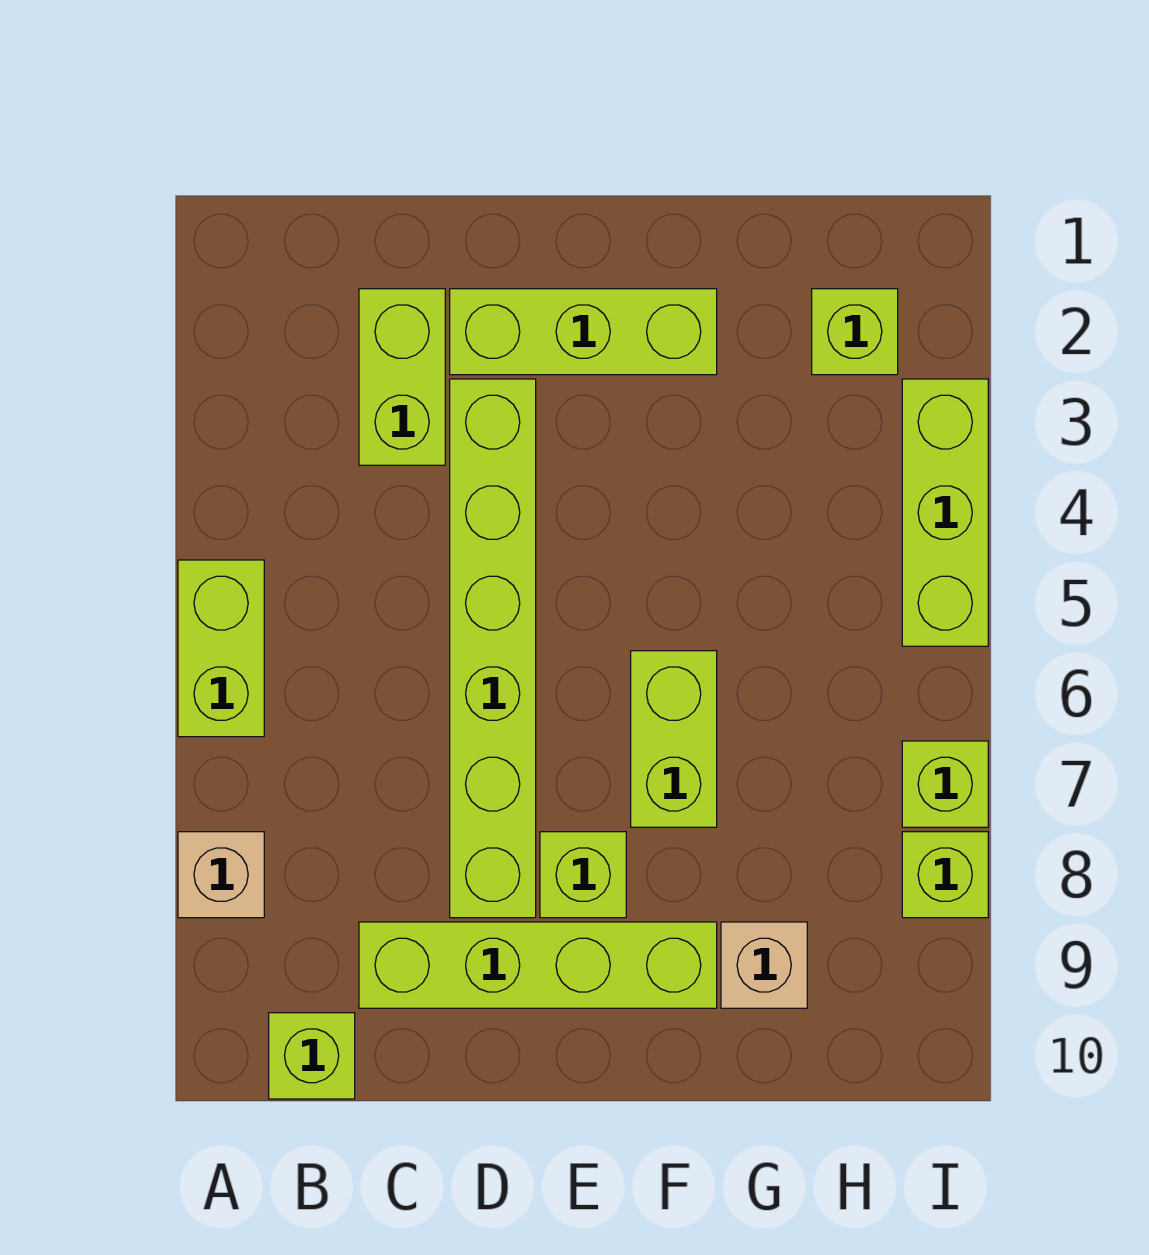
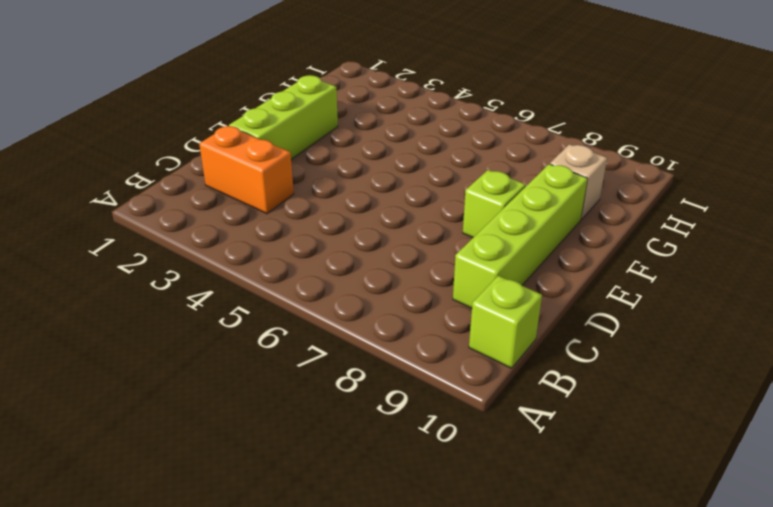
orange 1x2 brick [199,126,294,214] -> lime 1x2 brick [359,289,445,465]
none -> lime 1x2 brick [178,560,264,737]
none -> tan 1x1 brick [178,832,264,918]
none -> lime 1x6 brick [450,379,536,918]

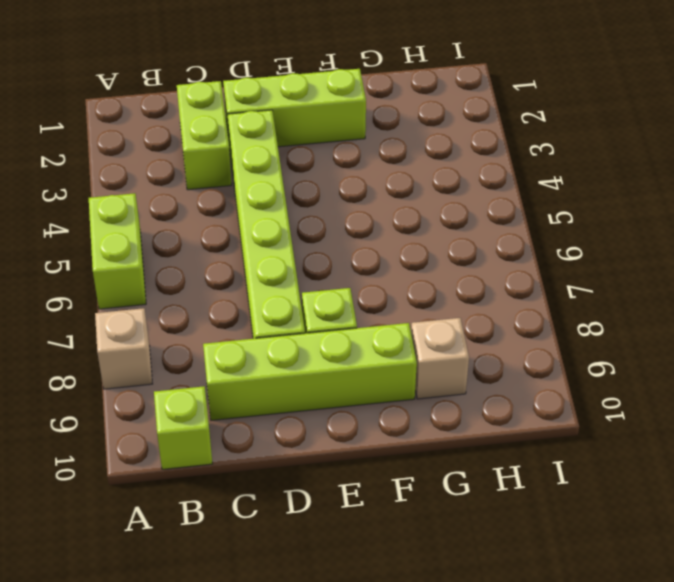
none -> lime 1x2 brick [631,651,717,827]
none -> lime 1x1 brick [812,289,898,375]
none -> lime 1x3 brick [902,379,988,646]

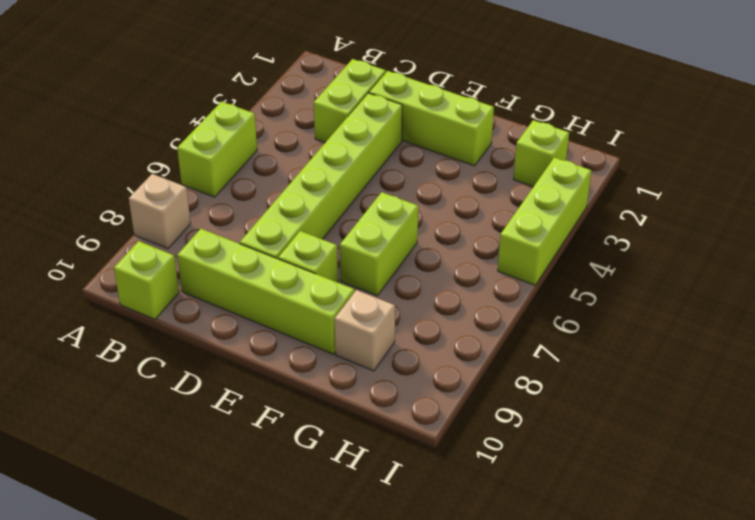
none -> lime 1x1 brick [902,741,988,827]
none -> lime 1x1 brick [902,832,988,918]

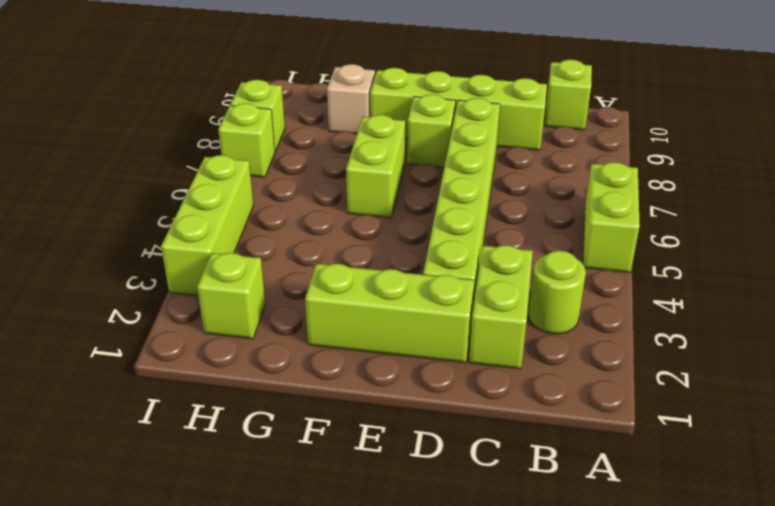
lime 1x1 round brick [529,251,586,334] -> none
none -> tan 1x1 brick [178,832,264,918]

